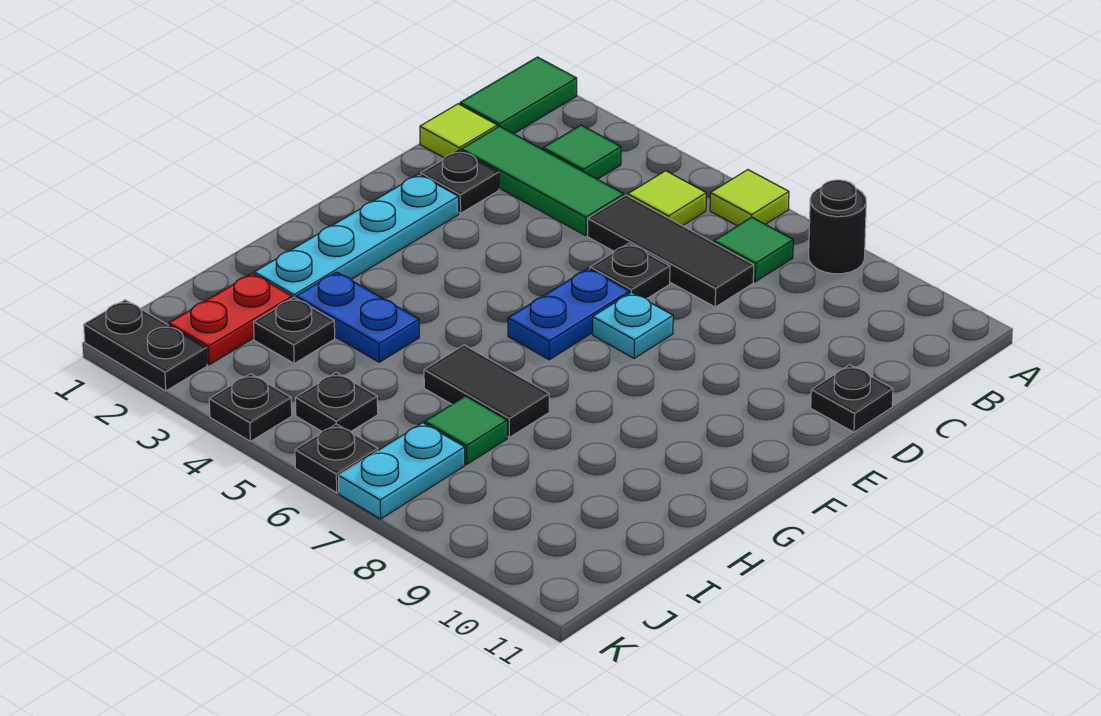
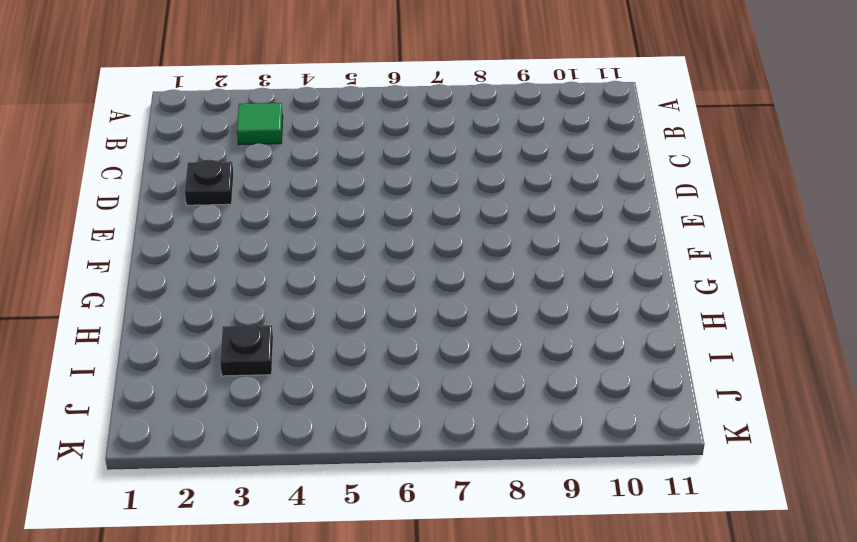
none -> green 1x2 tile [460,57,577,134]
none -> lime 1x1 tile [710,170,789,226]
none -> black 1x1 round brick [809,180,866,274]

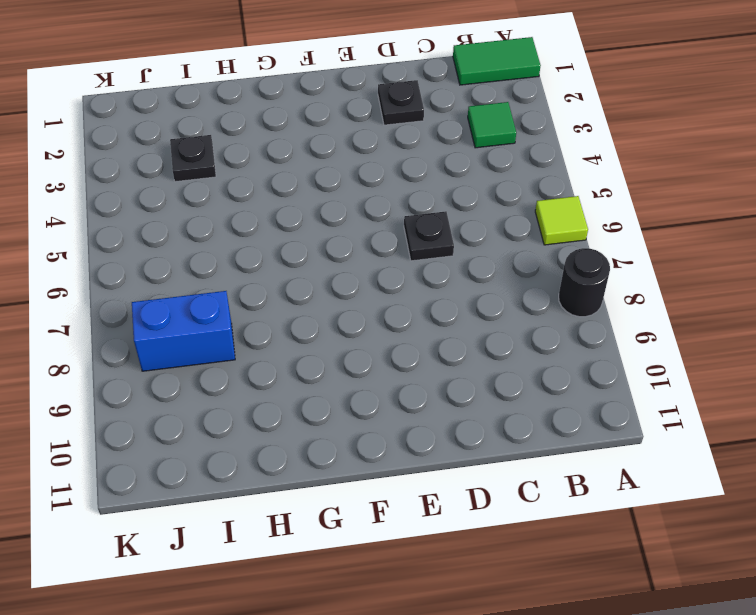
blue 1x2 brick [132,291,235,371] -> none
none -> lime 1x1 tile [628,171,706,226]
none -> green 1x1 tile [714,217,793,282]
none -> lime 1x1 tile [420,104,497,158]

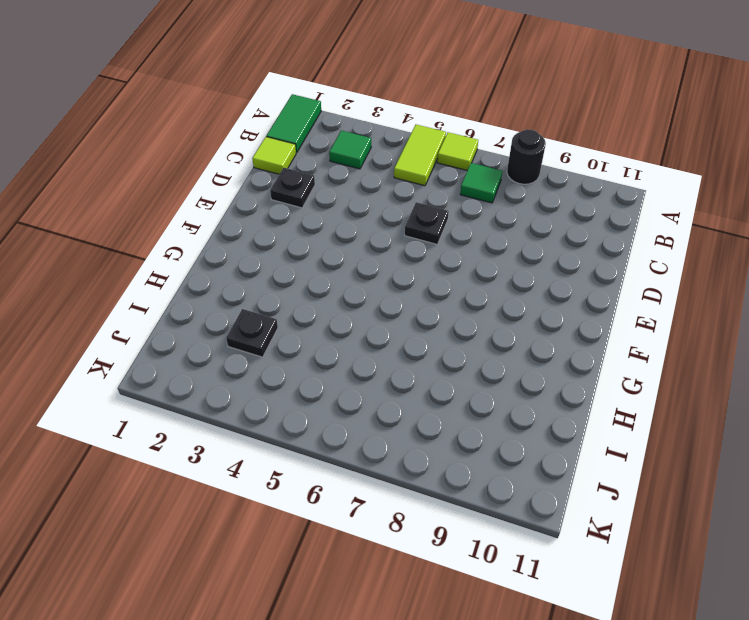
lime 1x2 tile [394,125,446,186] -> lime 1x1 tile [628,171,706,226]
none -> green 1x3 tile [461,126,624,236]
none -> black 1x3 tile [588,195,754,307]
none -> black 1x1 plate [811,365,893,432]

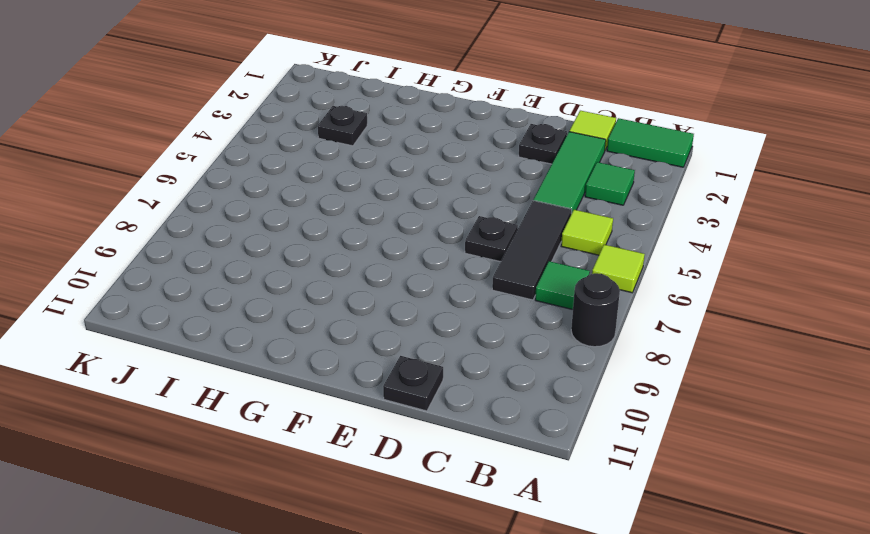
none -> cyan 1x4 plate [254,174,459,298]
none -> blue 1x2 plate [508,268,629,360]
none -> cyan 1x1 plate [593,292,673,358]

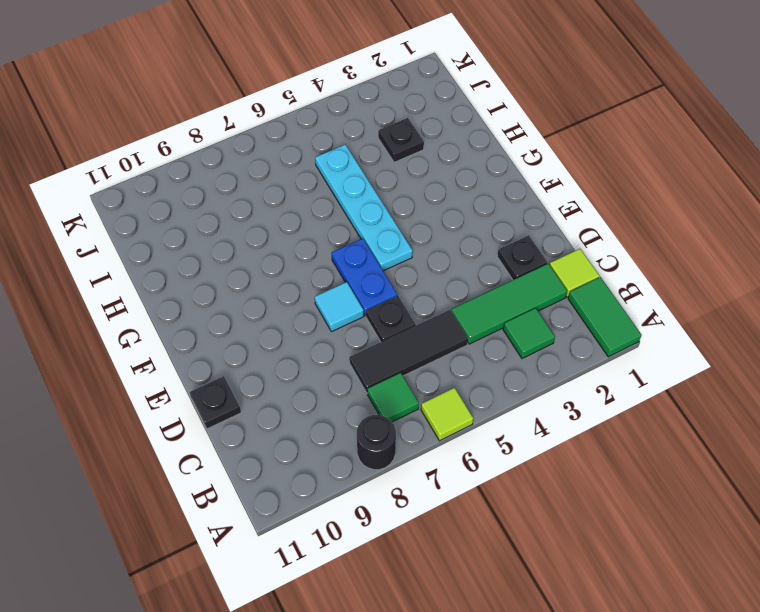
cyan 1x1 tile [315,282,364,332] -> cyan 1x1 plate [593,292,673,358]
cyan 1x4 plate [315,145,413,271] -> cyan 1x4 plate moved to [254,174,459,298]
none -> lime 1x1 tile [628,171,706,226]
none -> blue 1x2 plate [296,272,419,362]
none -> black 1x2 tile [424,345,549,437]

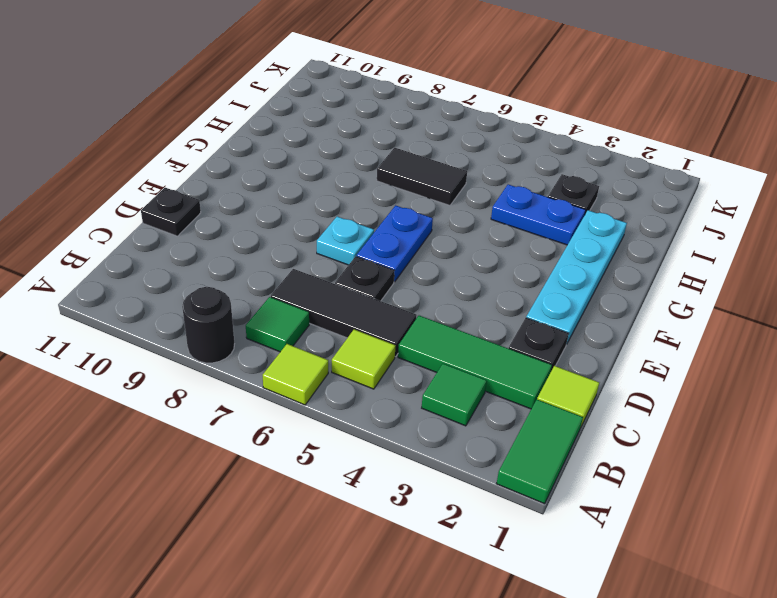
none -> red 1x2 plate [169,273,292,365]
none -> green 1x1 tile [425,396,507,464]
none -> black 1x1 plate [295,372,378,432]

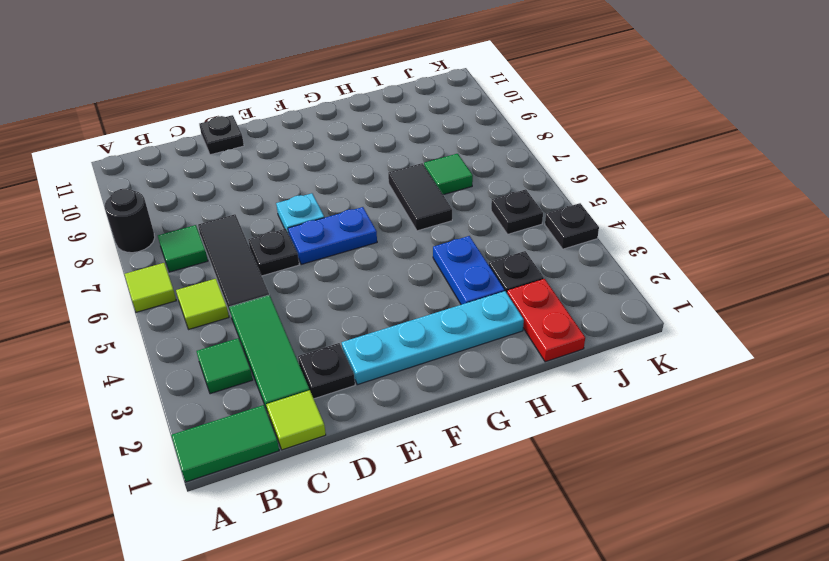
red 1x2 plate [507,279,585,362] -> red 1x2 plate turned to [169,273,292,365]
none -> cyan 1x2 plate [338,423,465,519]
none -> black 1x2 plate [84,300,207,391]
none -> black 1x1 plate [295,424,378,493]

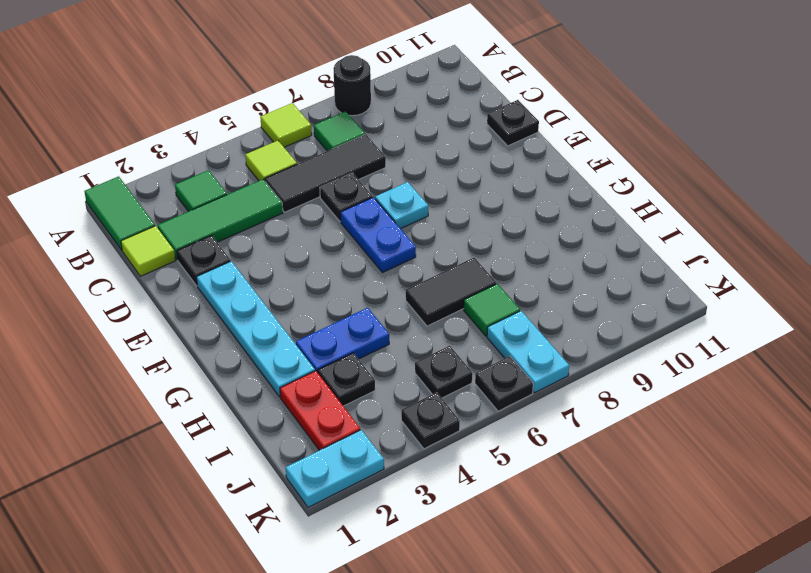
cyan 1x2 plate [286,430,384,507] -> black 1x2 plate [84,300,207,391]

